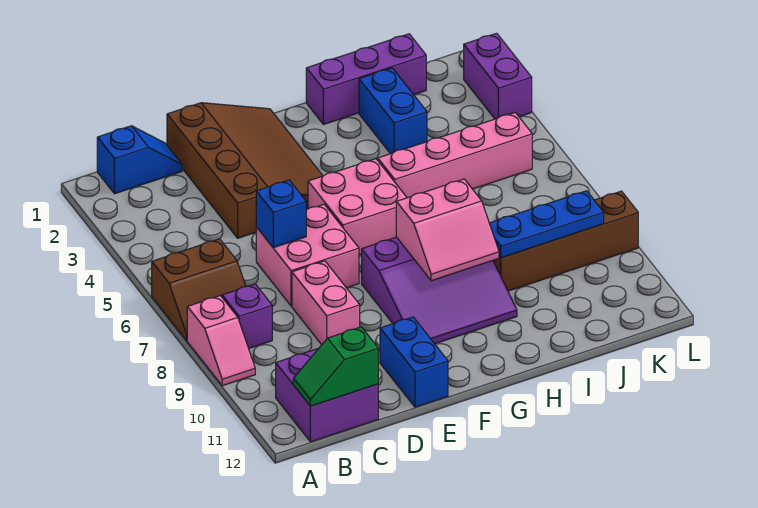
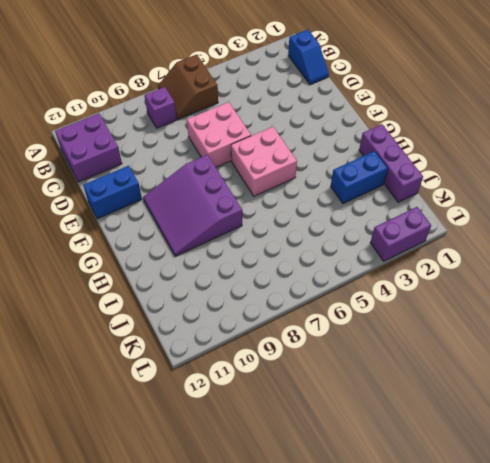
none -> pink 1x2 slope [187,296,255,386]
none -> brown 3x4 slope [167,103,323,238]
none -> pink 1x2 brick [292,261,360,345]

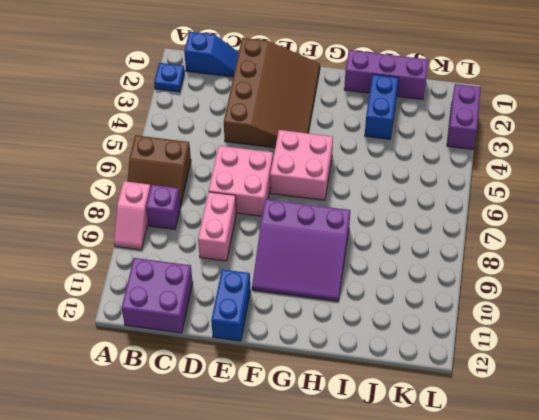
blue 1x1 plate [154,63,185,92] -> none
none -> pink 1x4 brick [378,113,532,198]
none -> brown 1x4 brick [493,191,638,291]
none -> green 1x2 slope [293,327,378,406]

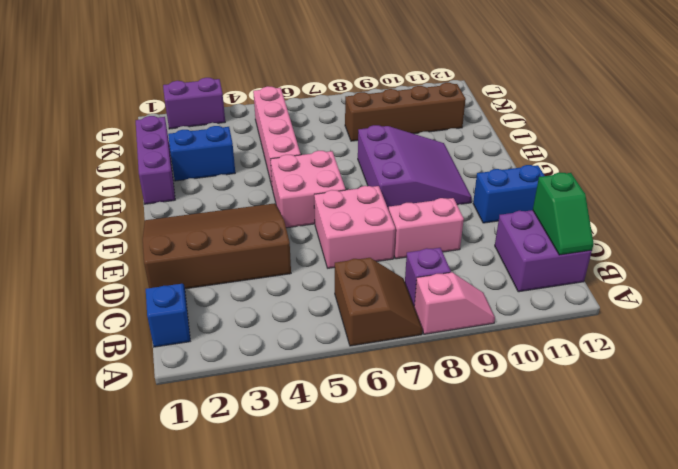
brown 1x4 brick [345,83,466,141] -> brown 1x4 brick turned to [493,191,638,291]
none -> blue 1x1 brick [256,180,306,248]
none -> pink 2x2 slope [396,179,499,281]
none -> blue 1x3 plate [489,191,604,258]

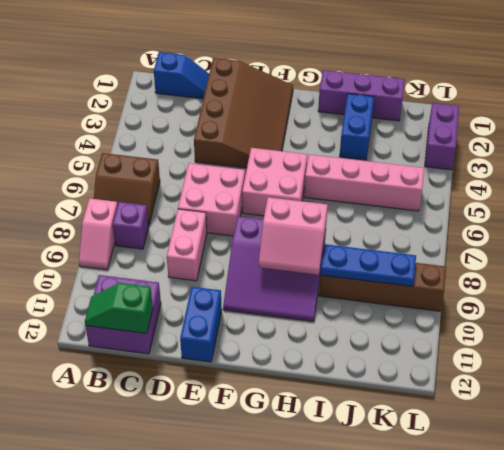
none -> blue 1x1 brick [256,180,306,248]

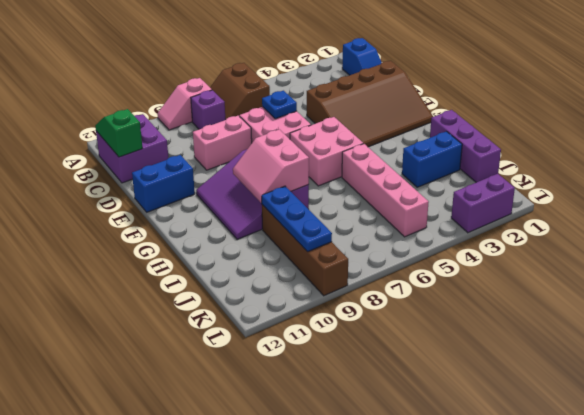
blue 1x1 plate [262,91,297,119] -> blue 1x1 brick [256,180,306,248]

